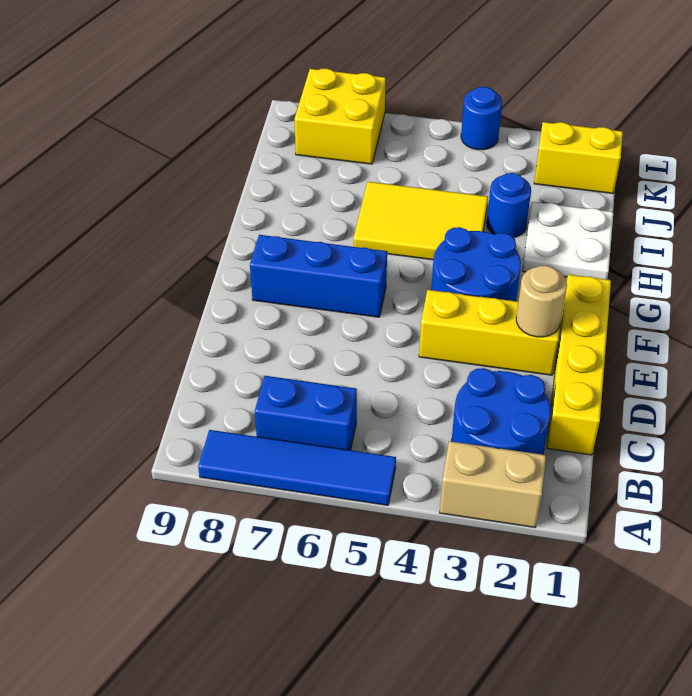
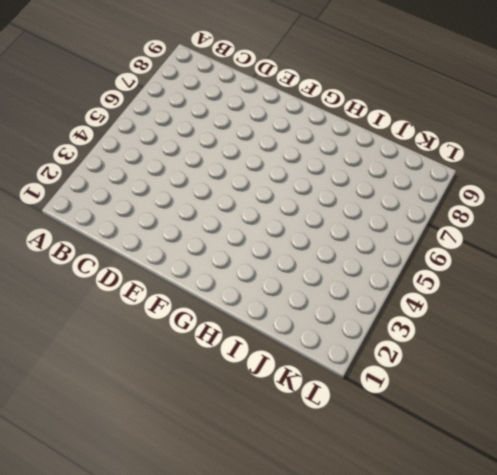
none -> tan 1x2 brick [440,441,546,527]
none -> blue 1x4 tile [198,430,396,505]
none -> blue 2x2 round brick [452,368,551,455]

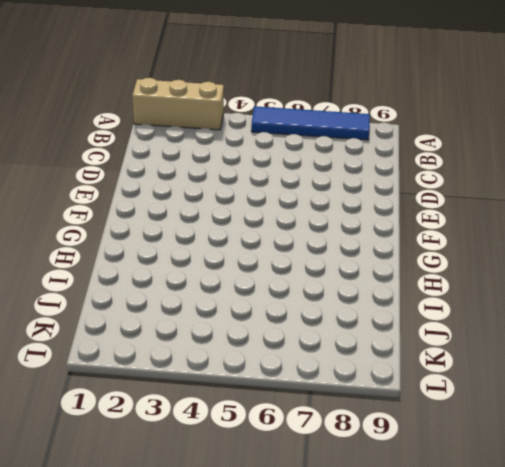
tan 1x3 brick [132,78,224,130] -> tan 1x2 brick [440,441,546,527]
none -> blue 2x2 round brick [452,368,551,455]
none -> blue 1x2 brick [255,376,357,450]
none -> yellow 1x4 brick [547,275,611,455]

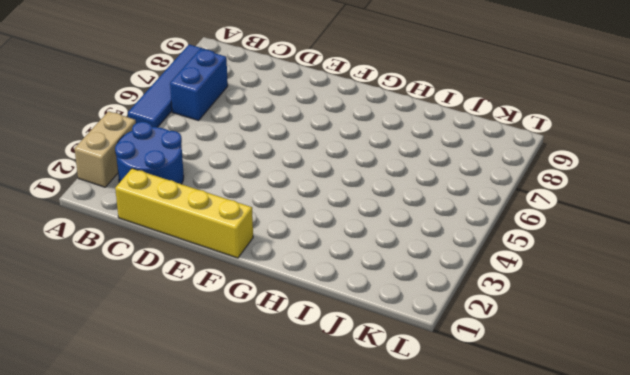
none -> yellow 1x3 brick [419,290,560,375]
none -> blue 2x2 round brick [431,227,521,301]
none -> blue 1x3 brick [250,235,387,317]

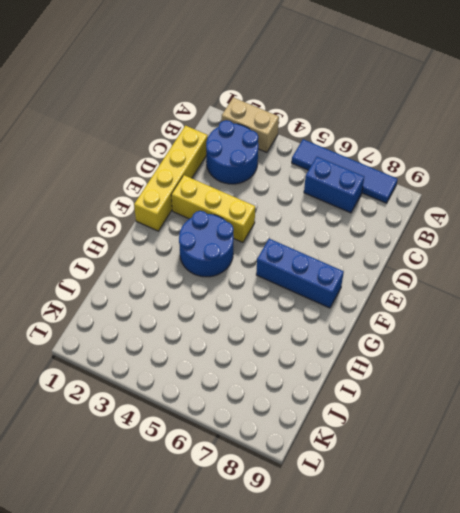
none -> white 2x2 plate [522,202,613,279]
none -> yellow 2x3 tile [353,182,488,260]
none -> blue 1x1 round brick [487,173,531,238]

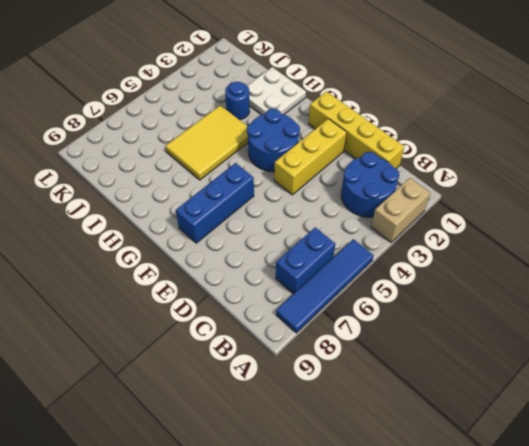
none -> yellow 1x2 brick [534,122,623,194]
none -> yellow 2x2 brick [295,69,386,164]
none -> blue 1x1 round brick [461,87,502,150]

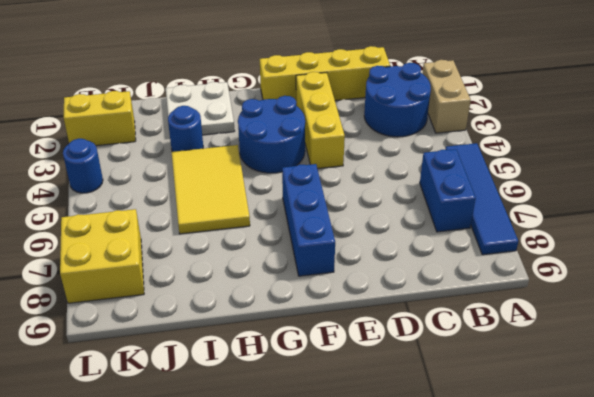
yellow 1x2 brick [64,91,136,146] -> yellow 1x2 brick turned to [534,122,623,194]
none -> tan 1x1 round brick [516,266,567,337]

